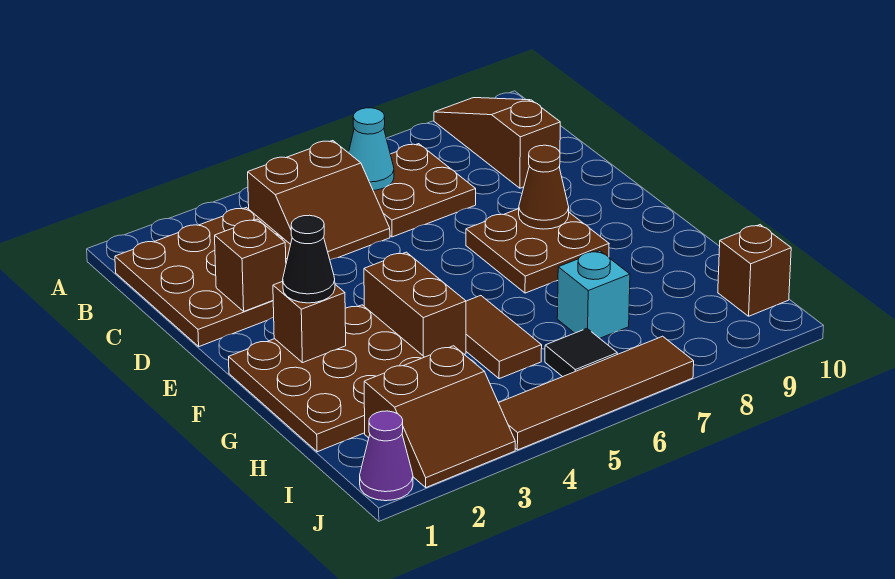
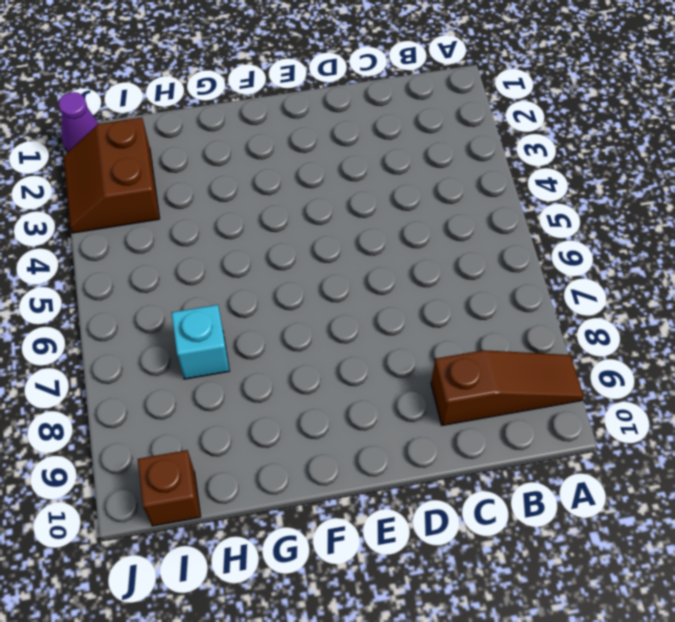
none -> brown 3x3 plate [115,207,291,346]
none -> brown 2x2 slope [248,141,390,260]
none -> brown 2x2 plate [373,144,476,237]

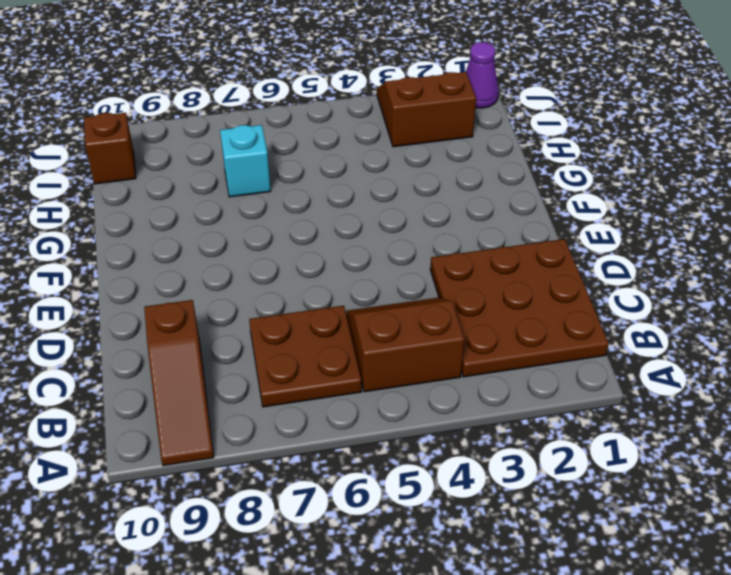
none -> brown 2x2 plate [466,209,609,293]
none -> brown 3x3 plate [229,305,424,452]
none -> brown 1x2 brick [364,252,466,357]

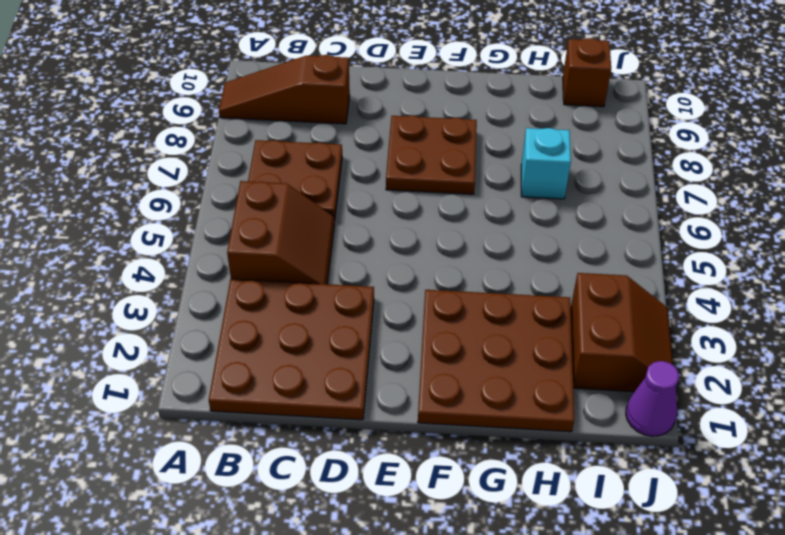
none -> brown 1x2 brick [364,252,466,357]
none -> brown 1x2 tile [466,296,542,379]
none -> black 1x1 tile [545,329,617,377]

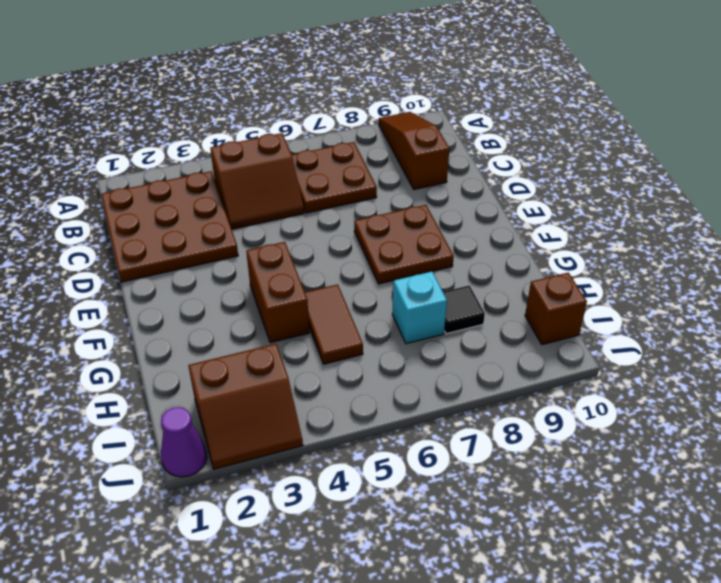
black 1x1 tile [443,285,485,334] -> black 1x1 tile moved to [545,329,617,377]
none -> brown 3x3 plate [229,305,424,452]
none -> brown 1x4 tile [499,336,694,450]
none -> cyan 1x1 cone [349,108,394,190]

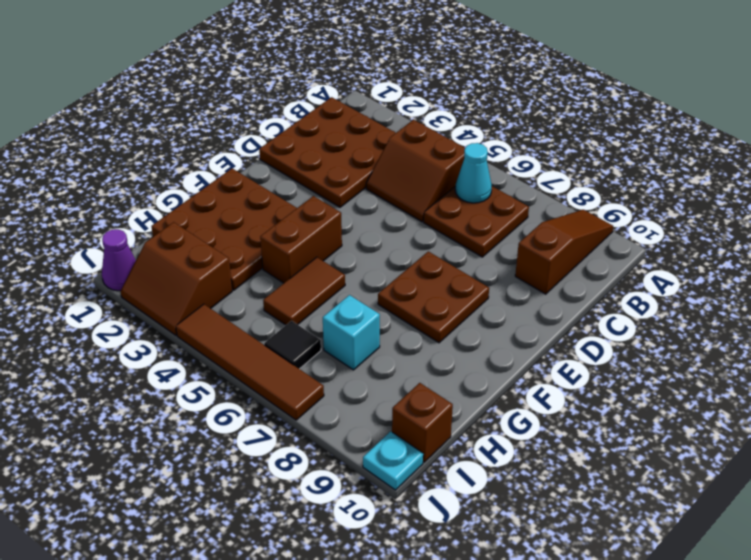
cyan 1x1 plate [363,431,423,490] -> none
none -> brown 1x1 brick [215,219,286,311]
none -> brown 1x1 cone [519,145,569,229]
none -> brown 1x1 brick [273,281,346,363]

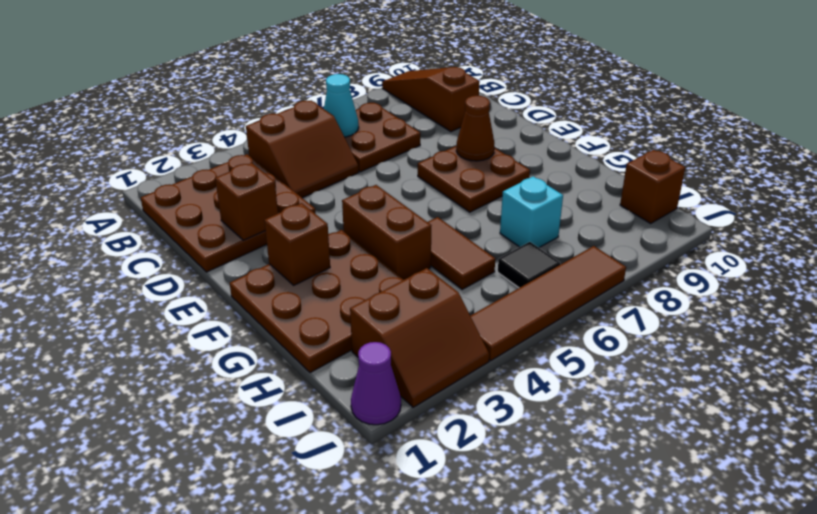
none -> black 1x1 cone [283,215,335,303]

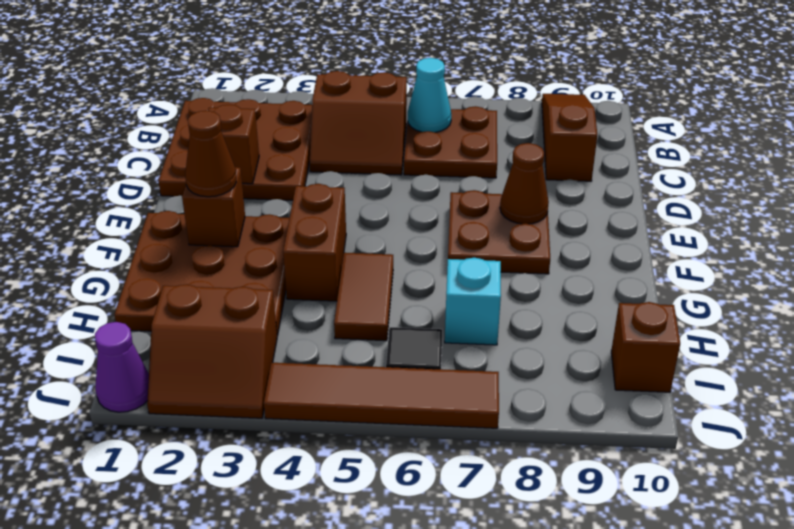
brown 1x1 cone [185,111,236,197] -> black 1x1 cone [283,215,335,303]

